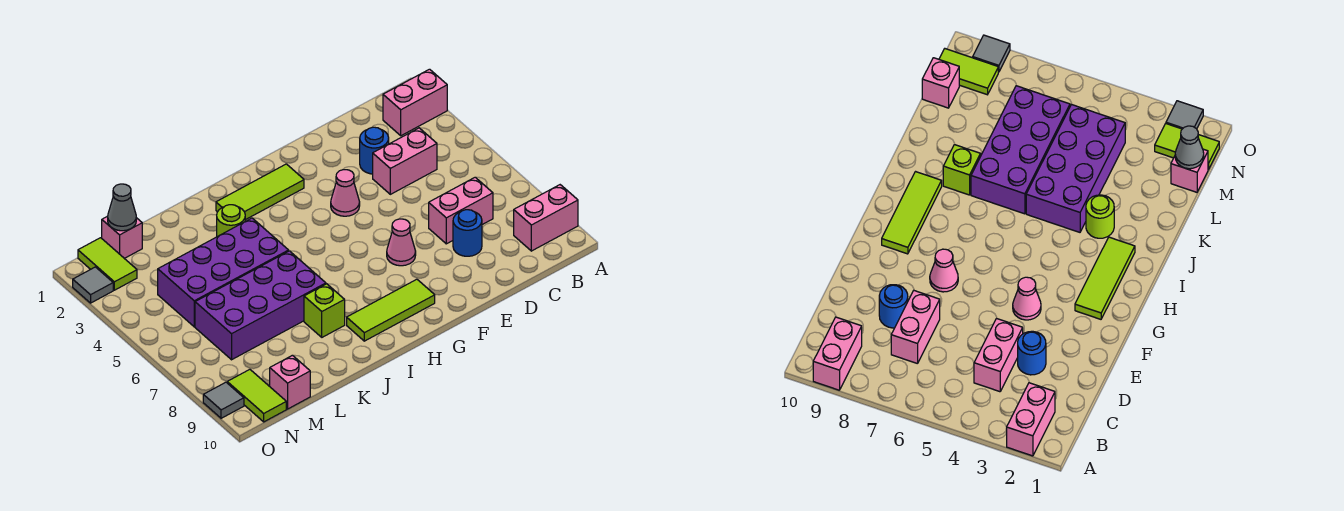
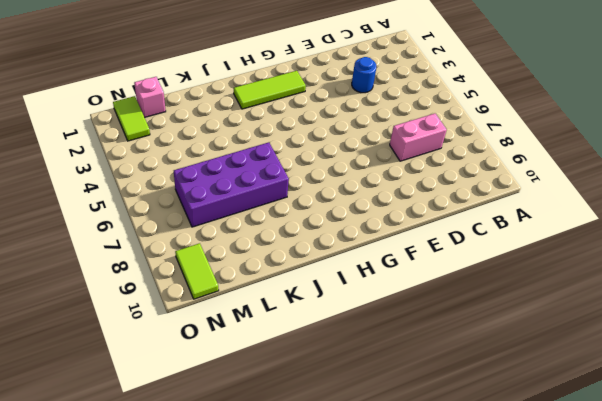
none -> pink 1x2 brick [383,69,447,136]
none -> pink 1x2 brick [514,185,578,251]
none -> pink 1x2 brick [373,128,437,194]

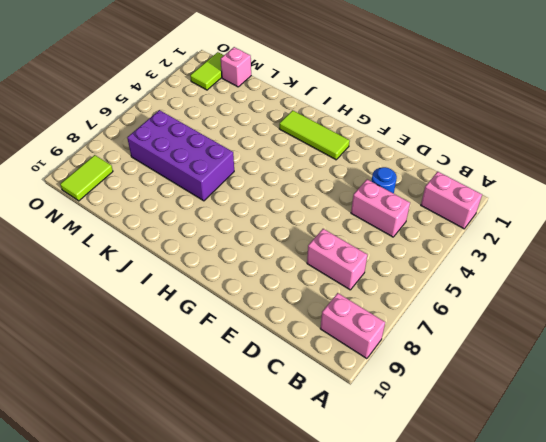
none -> blue 1x1 round brick [453,210,482,256]
none -> pink 1x1 cone [331,170,360,216]
none -> pink 1x1 cone [387,219,416,266]

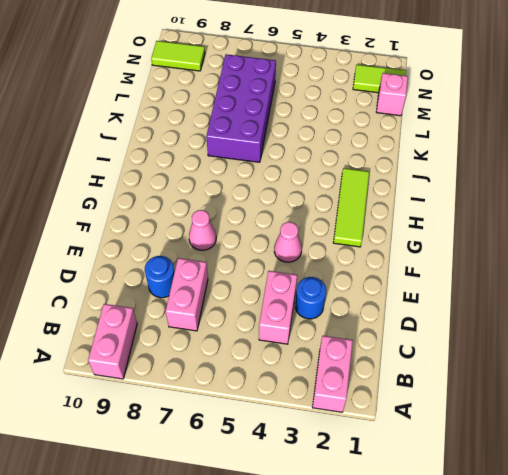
none -> lime 1x3 tile [347,279,435,341]
none -> lime 1x1 round brick [217,205,245,237]
none -> purple 2x4 brick [158,218,289,327]

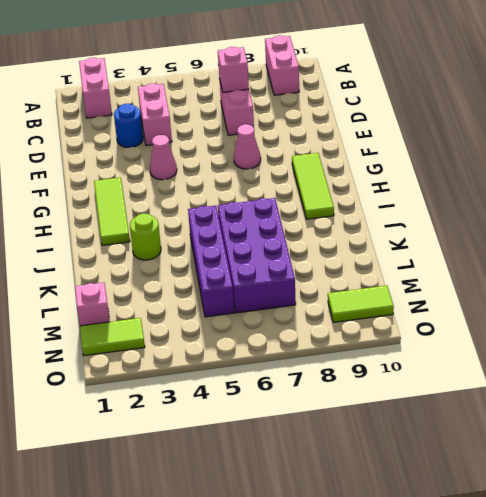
pink 1x1 brick [218,47,249,92] -> pink 1x1 brick moved to [270,355,310,409]
purple 1x4 brick [188,206,234,317] -> purple 2x4 brick [158,218,289,327]
none -> blue 1x1 round brick [453,210,482,256]
none -> lime 1x1 brick [304,284,345,337]
none -> grey 1x1 tile [73,267,113,303]

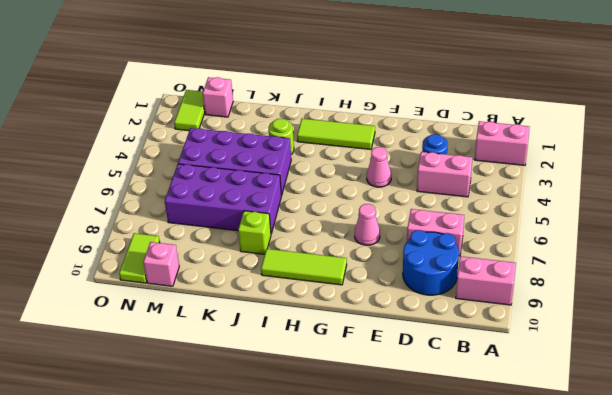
blue 2x2 round brick [403,230,459,295] -> blue 1x1 round brick [453,210,482,256]
none -> grey 1x1 tile [73,267,113,303]
none -> grey 1x1 tile [203,382,244,418]
none -> grey 1x1 cone [108,184,136,231]

